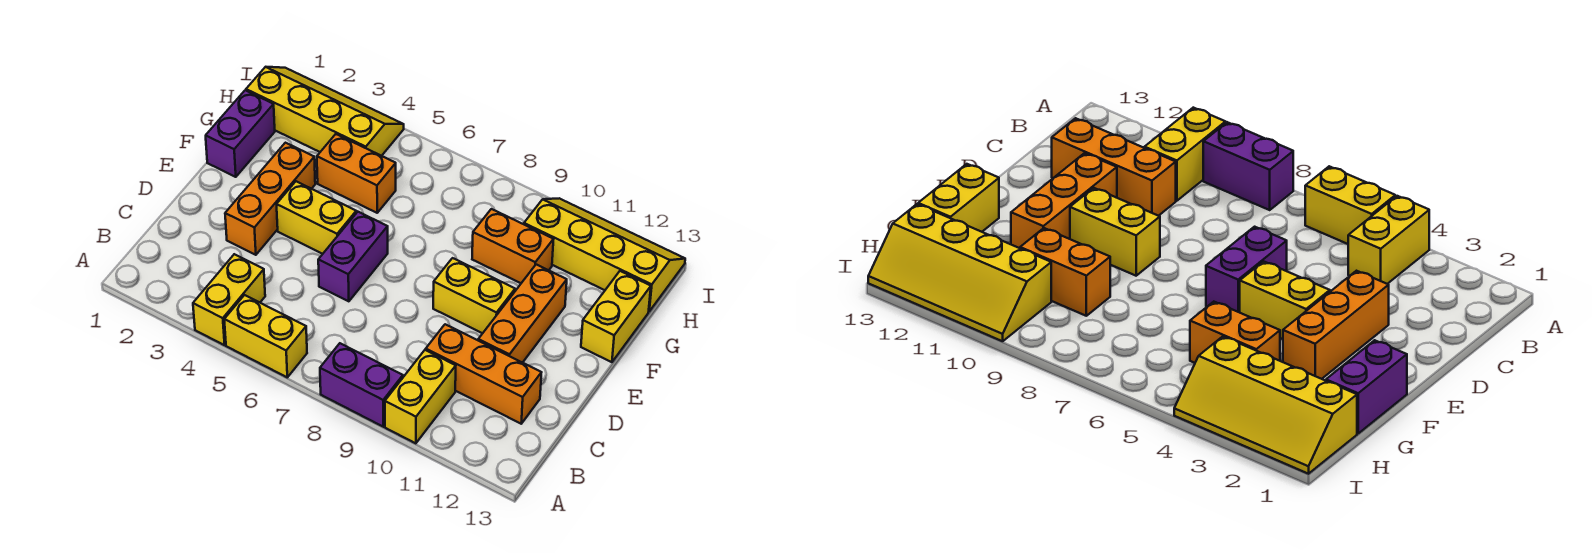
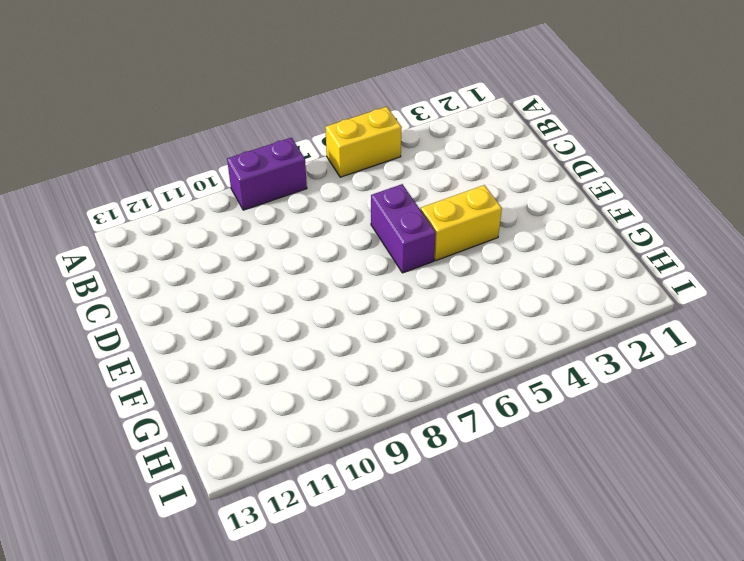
none -> yellow 1x2 brick [193,254,265,345]
none -> yellow 1x2 brick [385,350,456,443]
none -> orange 1x3 brick [426,324,541,424]

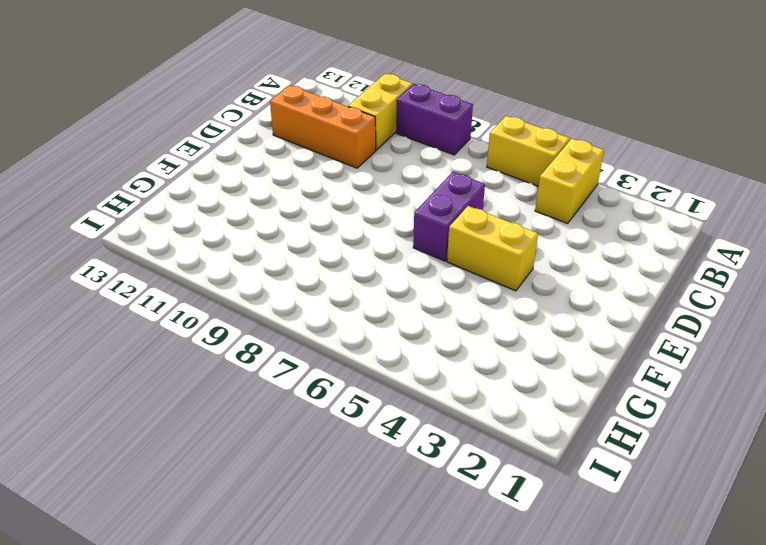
none -> orange 1x3 brick [225,143,315,255]
none -> orange 1x3 brick [478,265,567,363]
none -> yellow 1x2 brick [433,258,515,333]

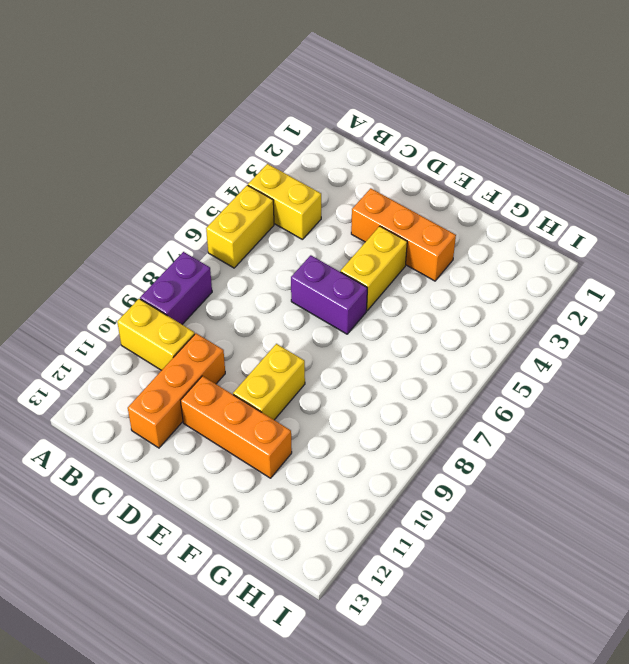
none -> purple 1x2 brick [206,90,275,177]
none -> yellow 1x2 brick [581,271,651,362]
none -> orange 1x2 brick [317,134,396,213]

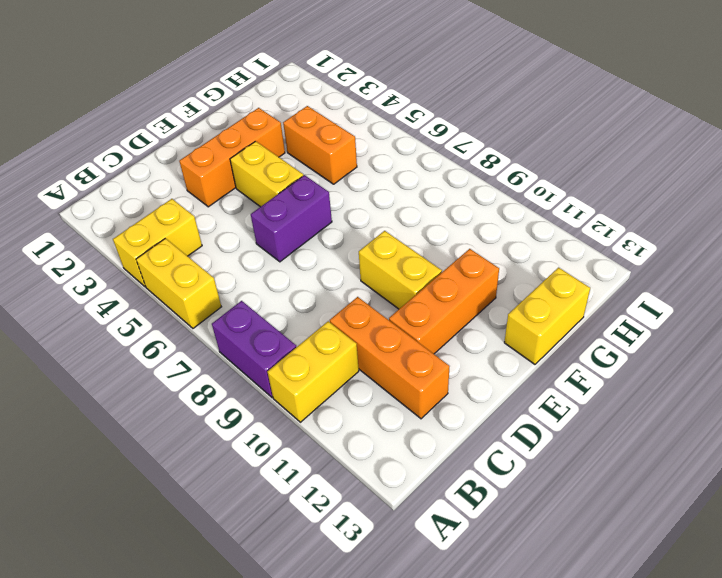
none -> purple 1x2 brick [206,90,275,177]
none -> orange 1x2 brick [472,209,554,283]
none -> yellow 2x4 slope [246,67,404,156]

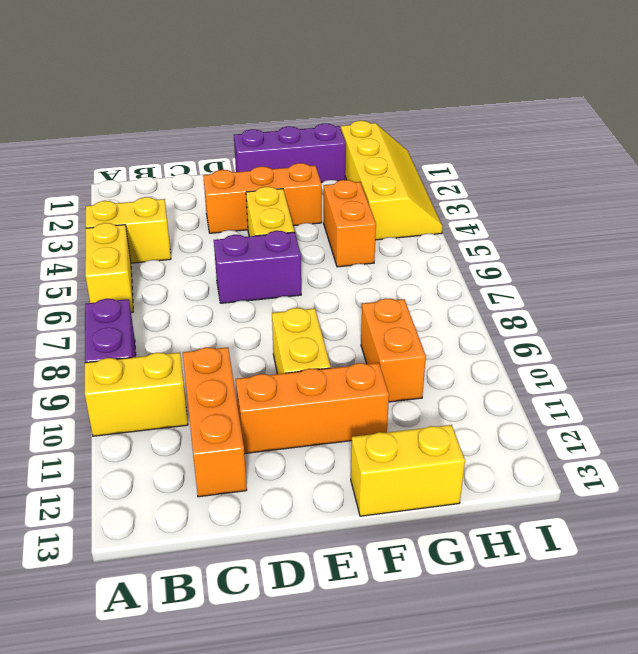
purple 1x3 brick [234,124,346,182] -> purple 1x2 brick [206,90,275,177]
none -> yellow 2x4 slope [524,198,685,311]

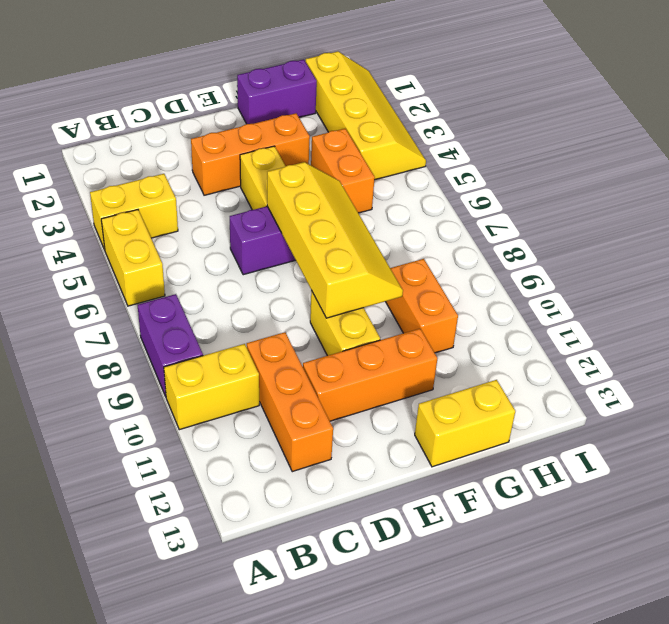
yellow 2x4 slope [267,162,403,318] -> yellow 2x4 slope moved to [524,198,685,311]

